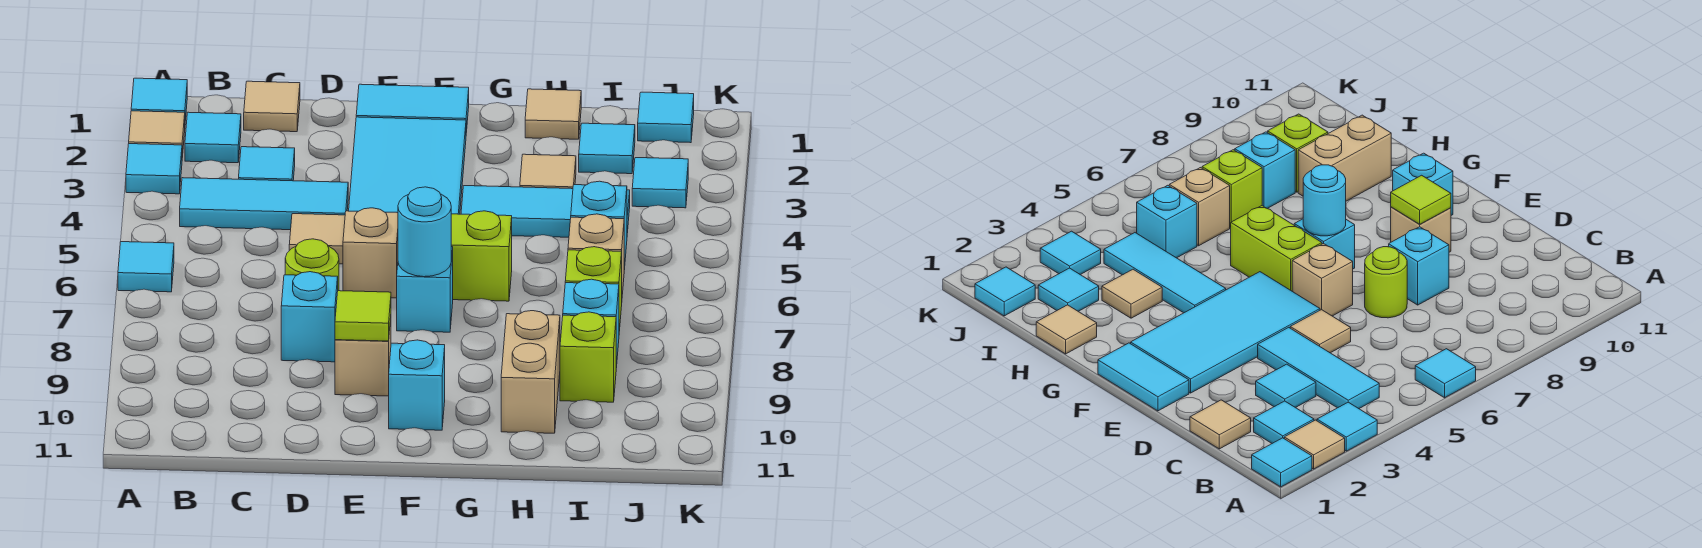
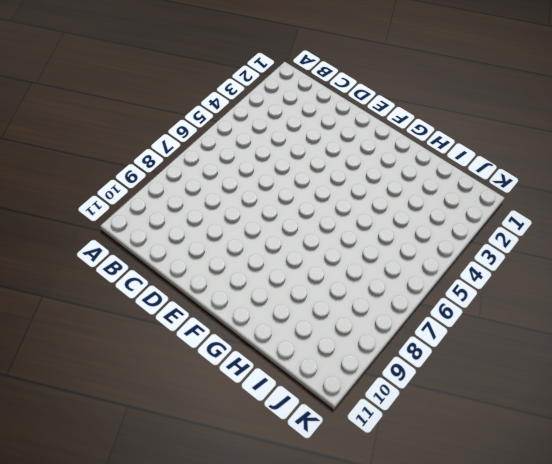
none -> cyan 1x1 tile [131,78,187,121]
none -> tan 1x1 tile [129,111,185,157]
none -> cyan 1x1 tile [126,144,182,194]
none -> cyan 1x1 tile [118,242,174,292]

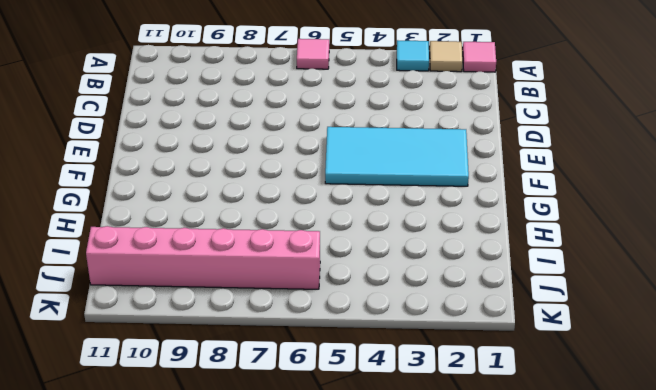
pink 1x1 tile [462,42,496,72] -> cyan 1x1 tile [131,78,187,121]
pink 1x1 tile [297,39,329,69] -> cyan 1x1 tile [118,242,174,292]
pink 1x6 brick [86,226,320,289] -> none
none -> cyan 1x1 tile [185,112,241,163]
none -> cyan 1x3 tile [180,178,348,230]
none -> tan 1x1 tile [244,81,300,132]
none -> cyan 1x1 tile [239,147,295,181]

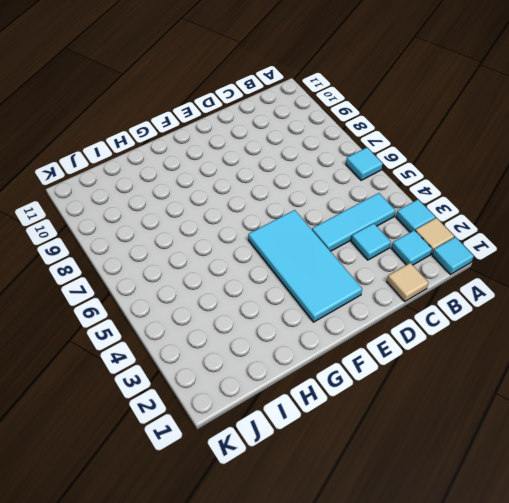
none -> tan 1x1 tile [289,214,345,264]
none -> lime 1x1 round brick [285,239,339,291]
none -> cyan 1x1 brick [281,272,338,362]
none -> cyan 1x2 tile [356,84,469,132]

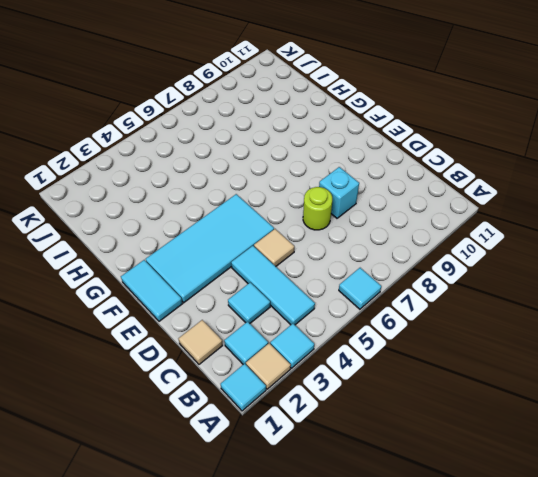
none -> tan 1x1 brick [343,208,398,298]
none -> tan 1x1 brick [335,318,391,396]
none -> lime 1x2 brick [451,211,512,301]
none -> cyan 1x1 brick [397,247,453,332]

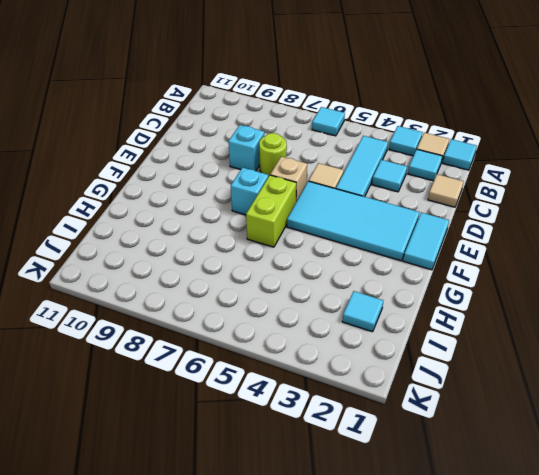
none -> tan 1x1 brick [335,318,391,396]
none -> cyan 1x1 brick [389,340,445,430]
none -> cyan 1x3 tile [461,186,630,237]
none -> tan 1x1 tile [525,89,581,139]

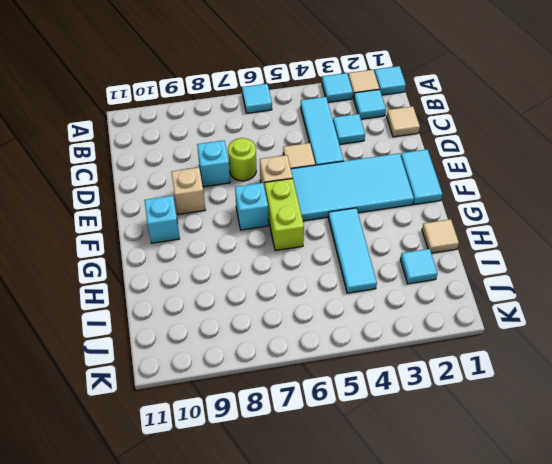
none -> tan 1x1 tile [520,154,576,189]
none -> tan 1x2 brick [501,311,560,433]
none -> cyan 1x1 brick [571,181,627,270]
none -> tan 1x1 brick [568,214,624,294]

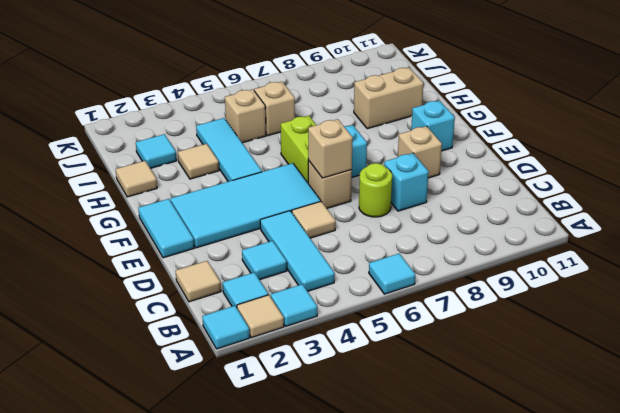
tan 1x1 brick [308,119,353,178] -> none
tan 1x1 brick [225,89,266,143] -> cyan 1x1 brick [571,181,627,270]
none -> lime 1x1 brick [565,247,622,331]
none -> cyan 1x1 brick [563,279,619,368]
none -> lime 1x1 brick [560,312,616,402]
none -> cyan 1x1 tile [638,92,694,143]

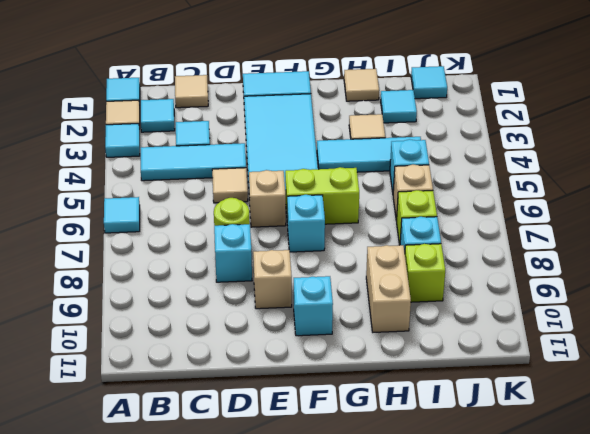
none -> cyan 1x1 tile [632,158,688,208]
none -> lime 1x1 tile [335,291,391,341]
none -> cyan 1x1 round brick [398,187,451,277]

